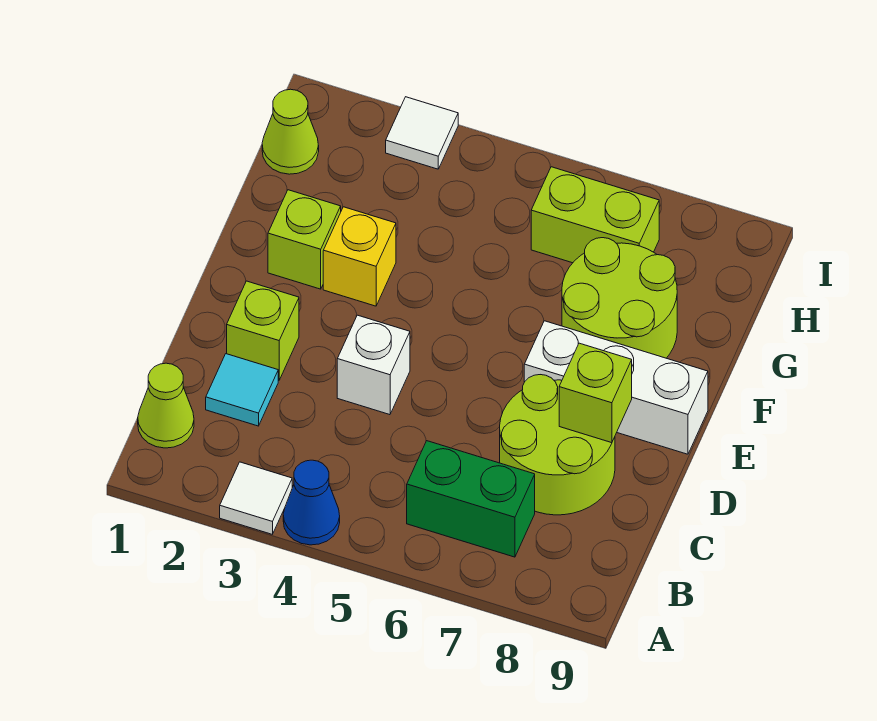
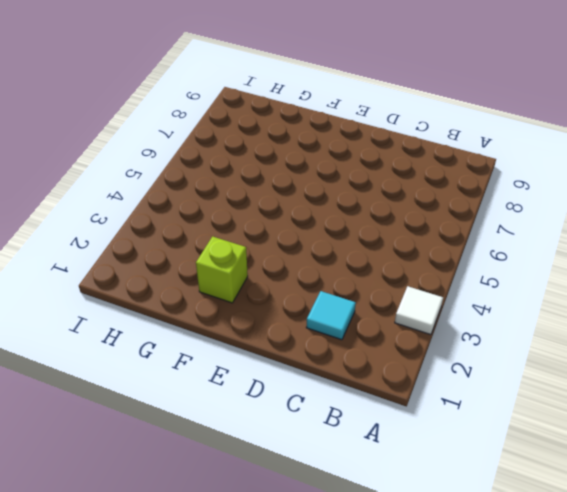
none -> blue 1x1 cone [283,460,340,545]
none -> lime 1x1 cone [138,363,194,448]
none -> green 1x2 brick [407,441,535,557]

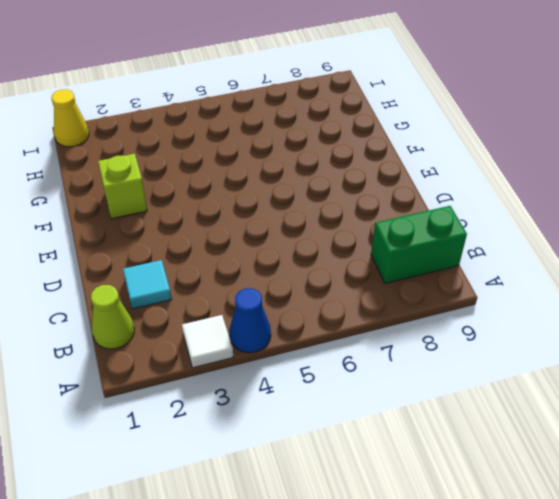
green 1x2 brick [371,206,467,283] -> green 1x2 brick moved to [407,441,535,557]
yellow 1x1 cone [51,89,89,147] -> none
none -> lime 2x2 round brick [500,375,615,515]
none -> lime 1x1 brick [227,281,299,380]
none -> white 1x1 brick [337,315,410,415]

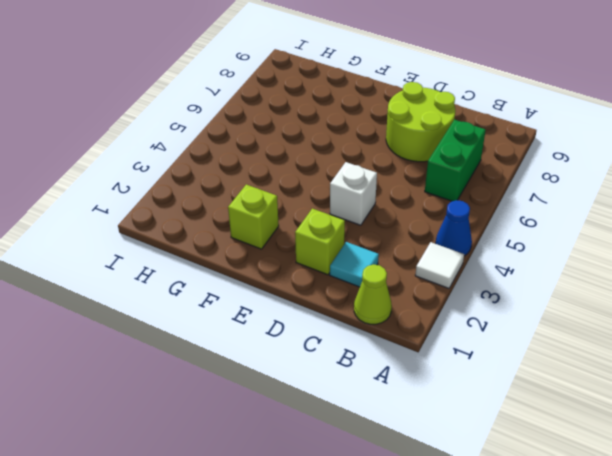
none -> white 1x3 brick [524,321,708,454]
none -> yellow 1x1 brick [323,207,396,306]
none -> lime 2x2 round brick [562,238,677,358]

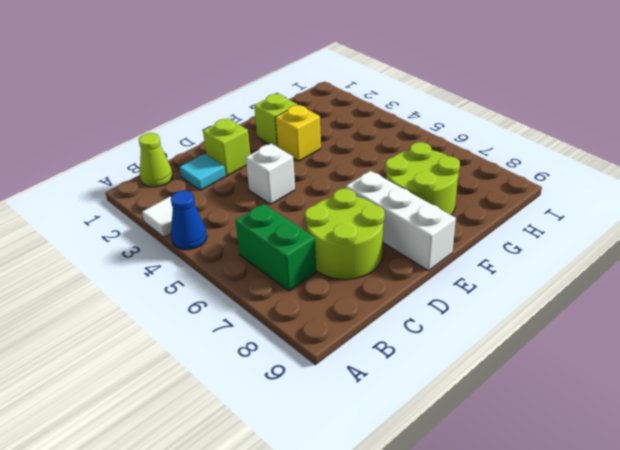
none -> lime 1x1 cone [262,89,319,174]
none -> lime 1x2 brick [531,167,659,263]
none -> white 1x1 tile [386,97,458,169]

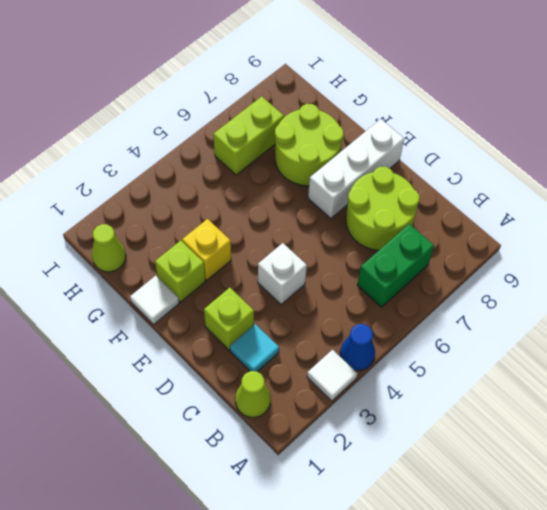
white 1x1 tile [130,276,179,324] -> white 1x1 tile moved to [386,97,458,169]
none -> lime 1x1 brick [559,343,632,443]

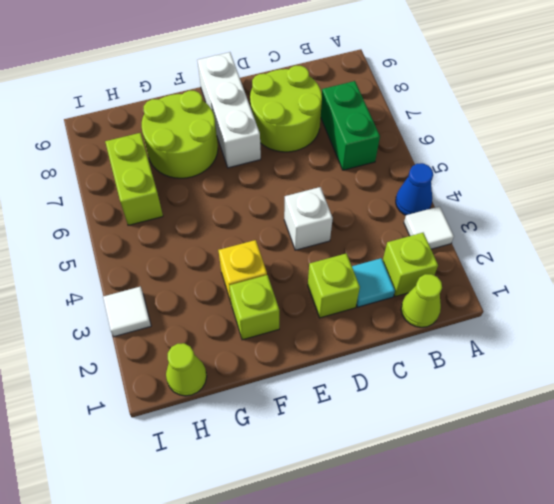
lime 1x1 brick [383,233,438,297] -> lime 1x1 brick moved to [559,343,632,443]

